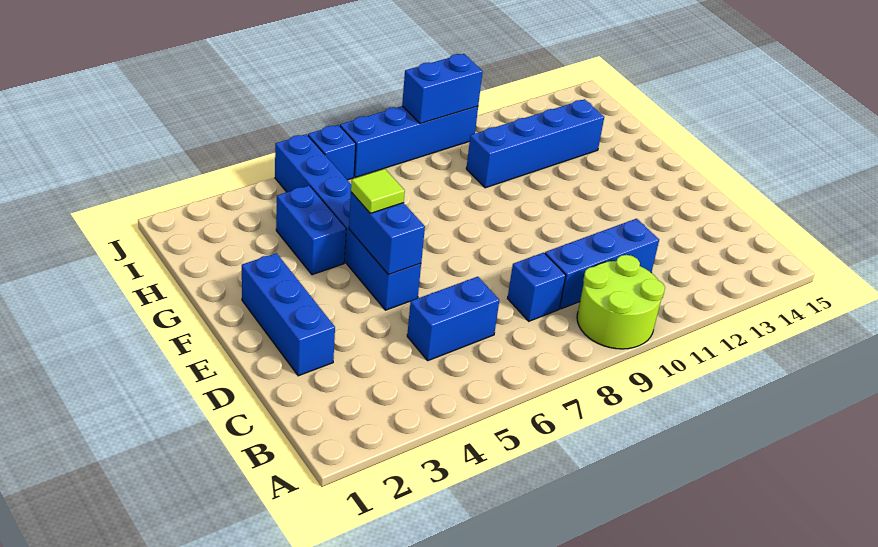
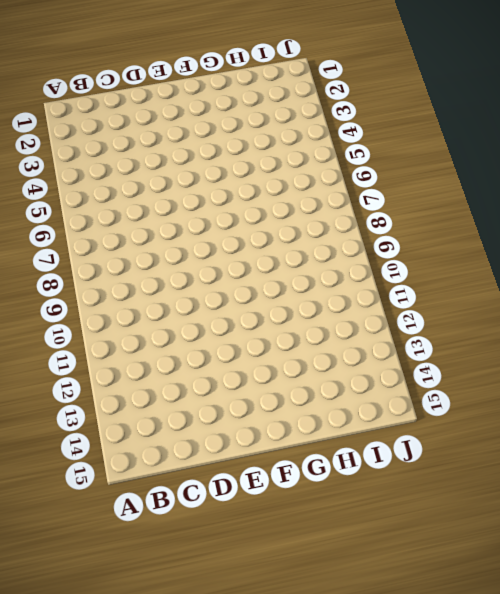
none -> lime 2x2 round brick [577,255,665,349]
none -> blue 1x2 brick [407,277,499,361]
none -> blue 1x1 brick [508,253,566,321]

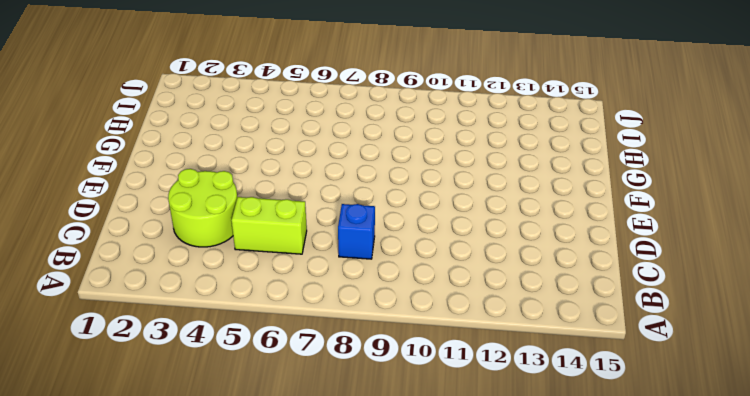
lime 2x2 round brick [168,169,237,247] -> lime 2x2 round brick moved to [577,255,665,349]
lime 1x2 brick [231,197,307,254] -> blue 1x2 brick [407,277,499,361]
none -> blue 1x3 brick [545,219,659,309]
none -> blue 1x3 brick [242,253,335,376]
none -> blue 1x6 brick [275,134,421,310]

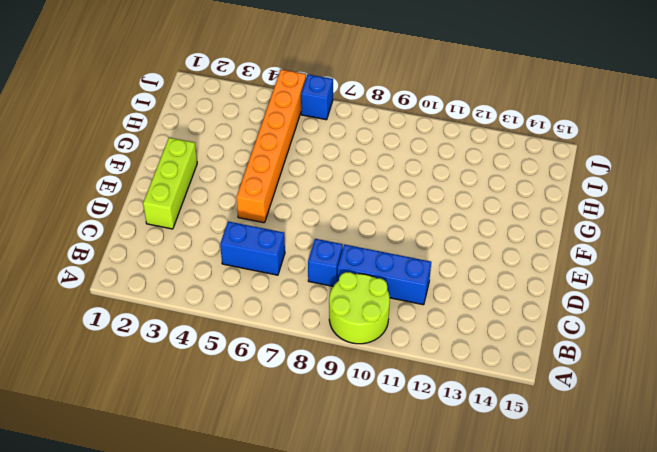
lime 1x3 brick [143,138,197,229] -> blue 1x3 brick [242,253,335,376]
orange 1x6 brick [236,70,306,223] -> blue 1x6 brick [275,134,421,310]
none -> blue 1x2 brick [276,186,346,275]
none -> blue 1x4 brick [466,99,604,188]
none -> blue 1x4 brick [340,106,478,177]

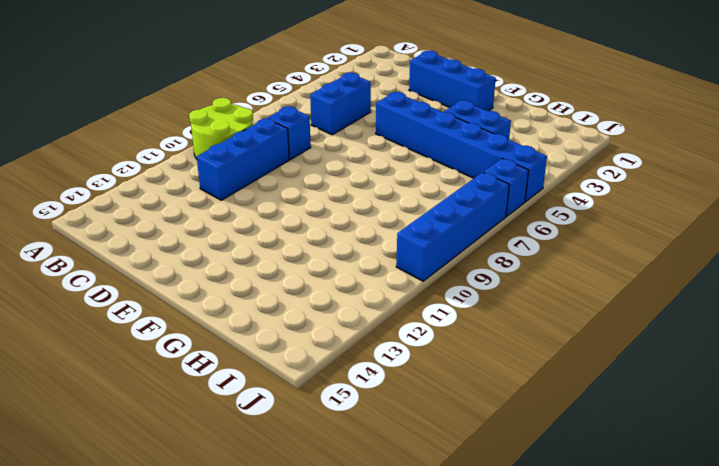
none -> blue 1x4 brick [466,99,604,188]
none -> blue 1x2 brick [349,192,425,275]
none -> blue 1x2 brick [402,54,483,124]

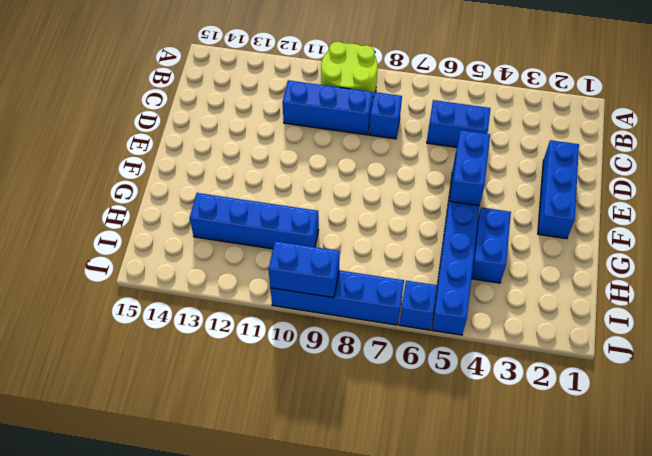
none -> lime 1x1 tile [351,169,405,213]

